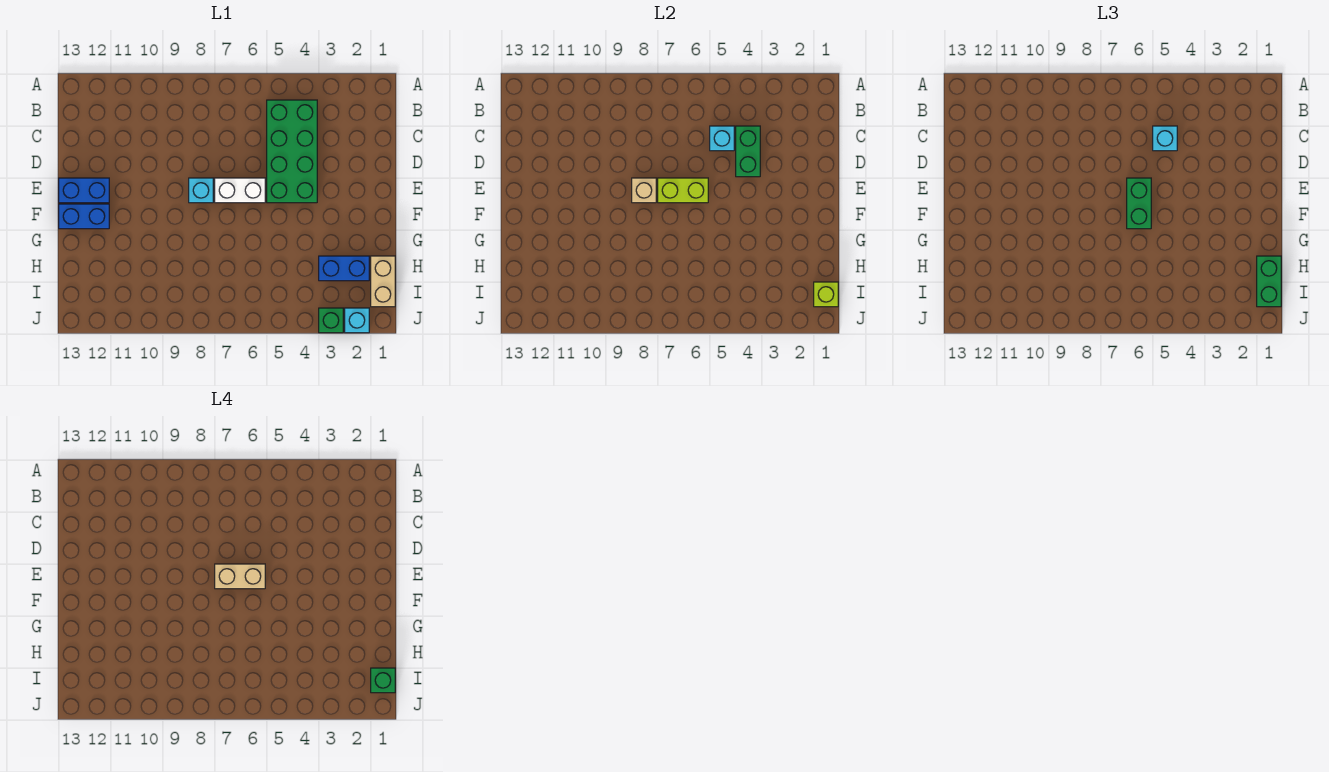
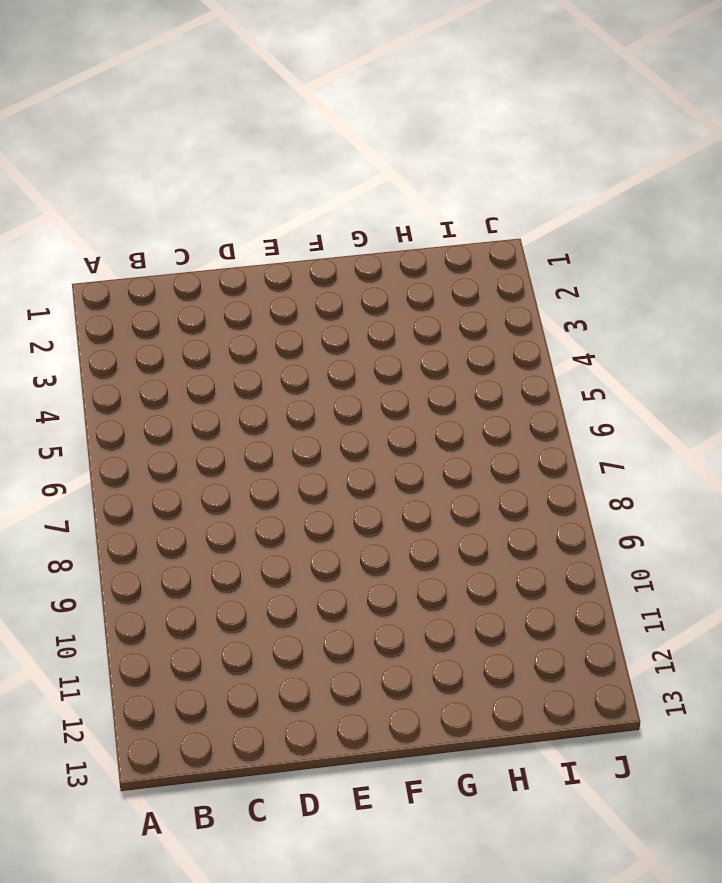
none -> green 2x4 brick [267,100,317,203]
none -> white 1x2 brick [215,178,265,203]
none -> cyan 1x1 brick [189,178,213,203]

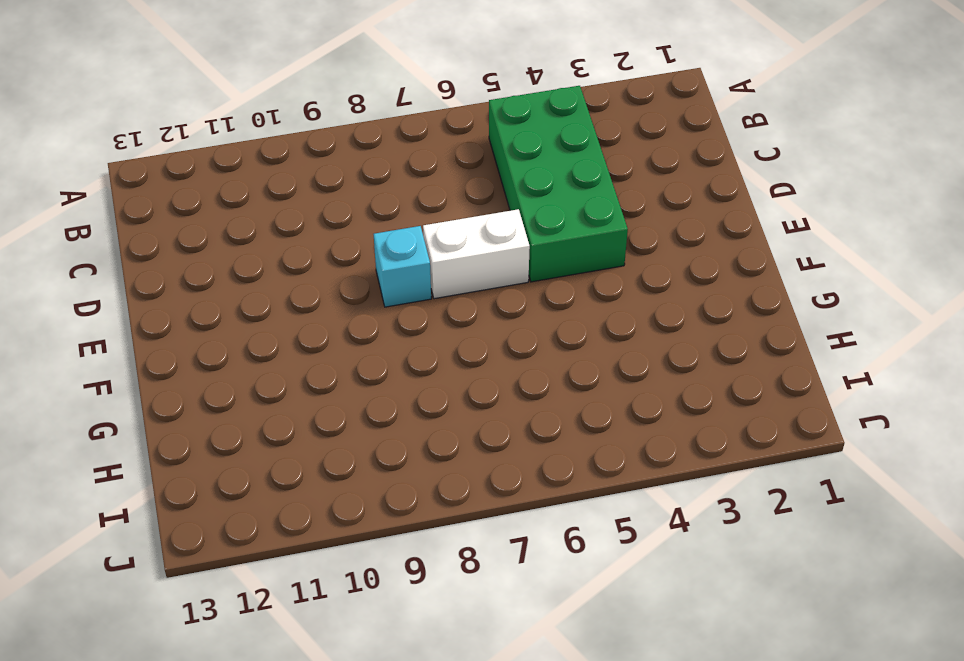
none -> blue 1x2 brick [59,178,109,203]
none -> blue 1x2 brick [59,204,109,229]
none -> tan 1x2 brick [371,256,395,307]

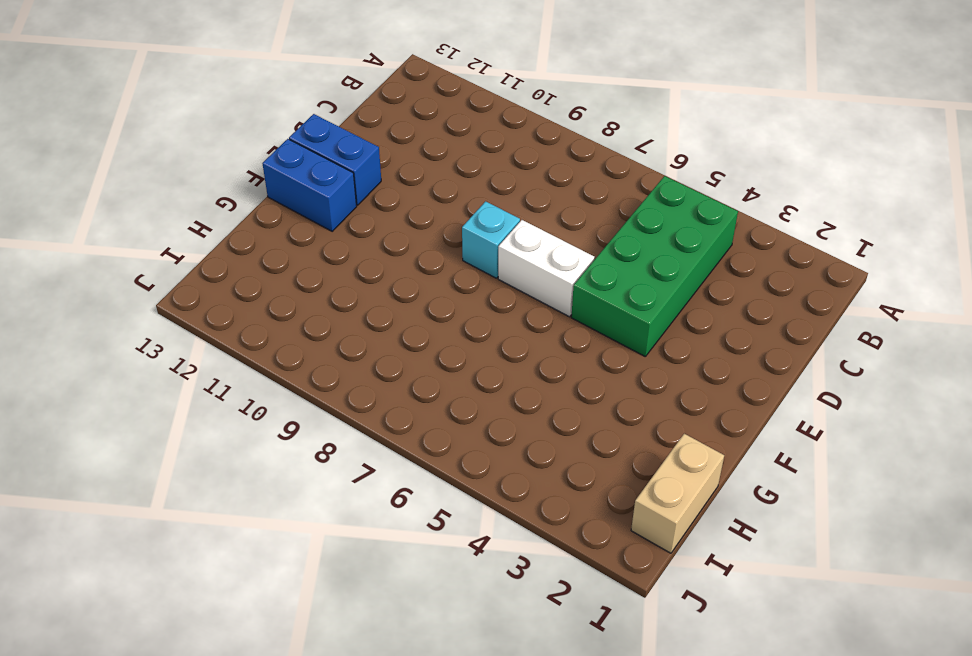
none -> blue 1x2 brick [319,256,369,281]
none -> cyan 1x1 brick [345,308,369,333]
none -> green 1x1 brick [319,308,343,333]

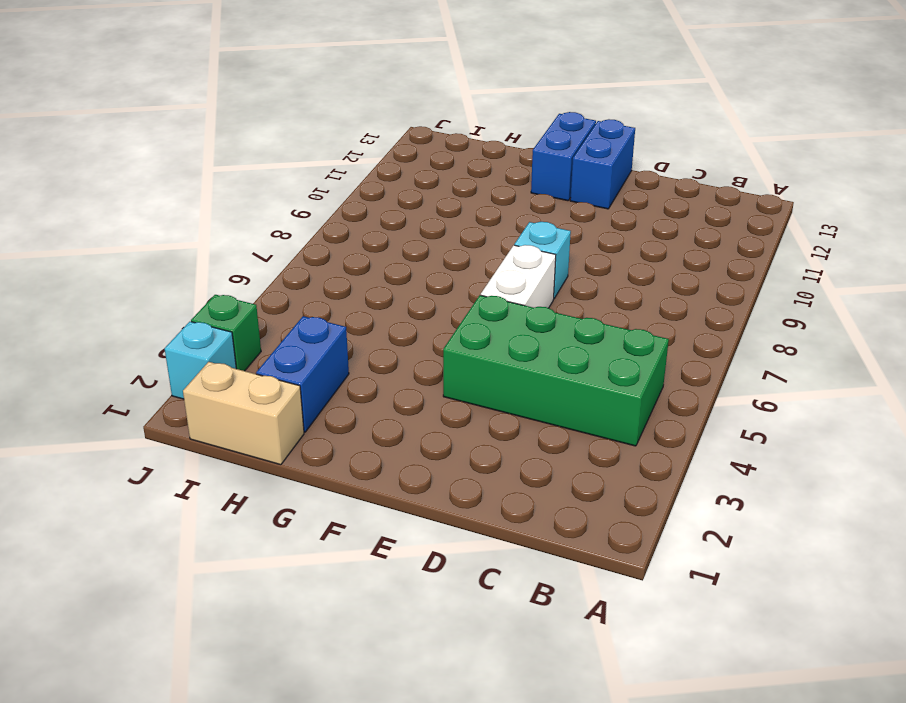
none -> green 1x2 brick [736,126,760,177]
none -> cyan 1x1 brick [710,126,734,151]
none -> lime 1x2 brick [658,178,708,203]

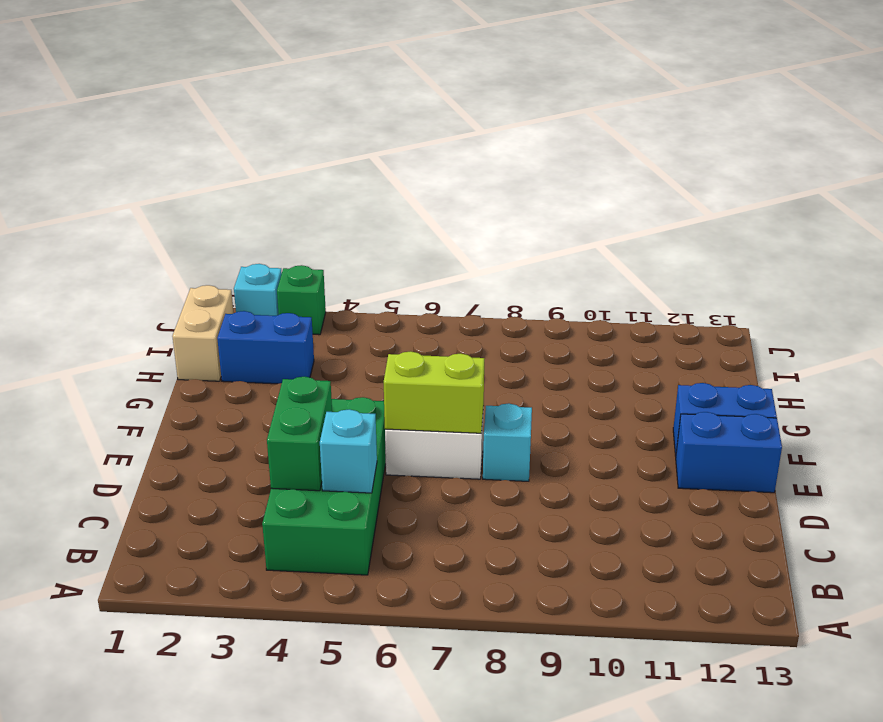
none -> tan 1x1 brick [632,178,656,203]
none -> lime 1x1 brick [814,282,838,307]
none -> cyan 1x1 brick [1153,126,1177,151]

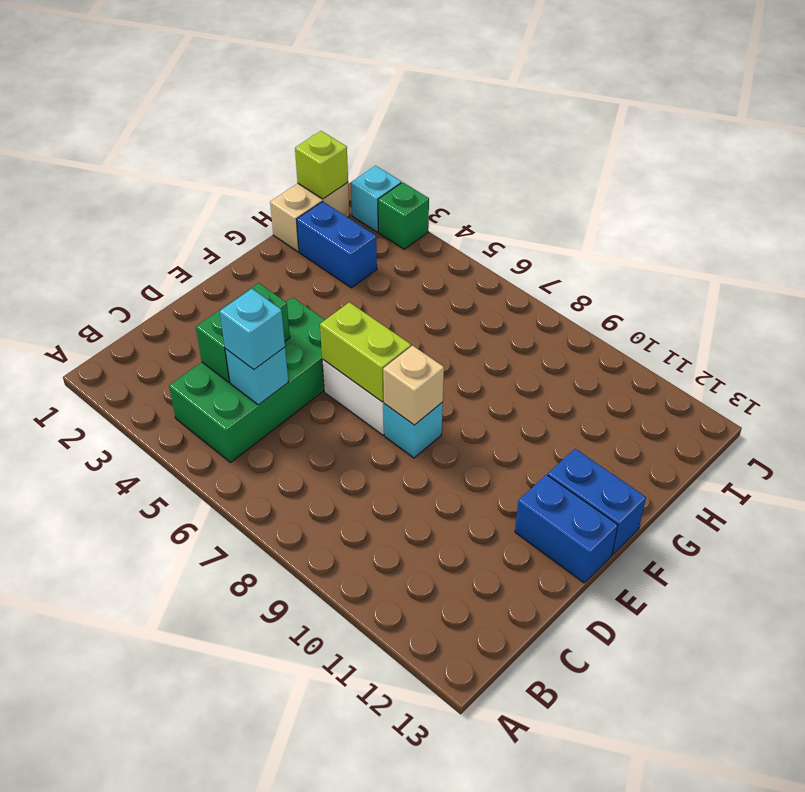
none -> green 1x2 brick [1127,178,1151,229]
none -> green 1x2 brick [1257,256,1281,307]
none -> tan 1x2 brick [215,564,265,589]

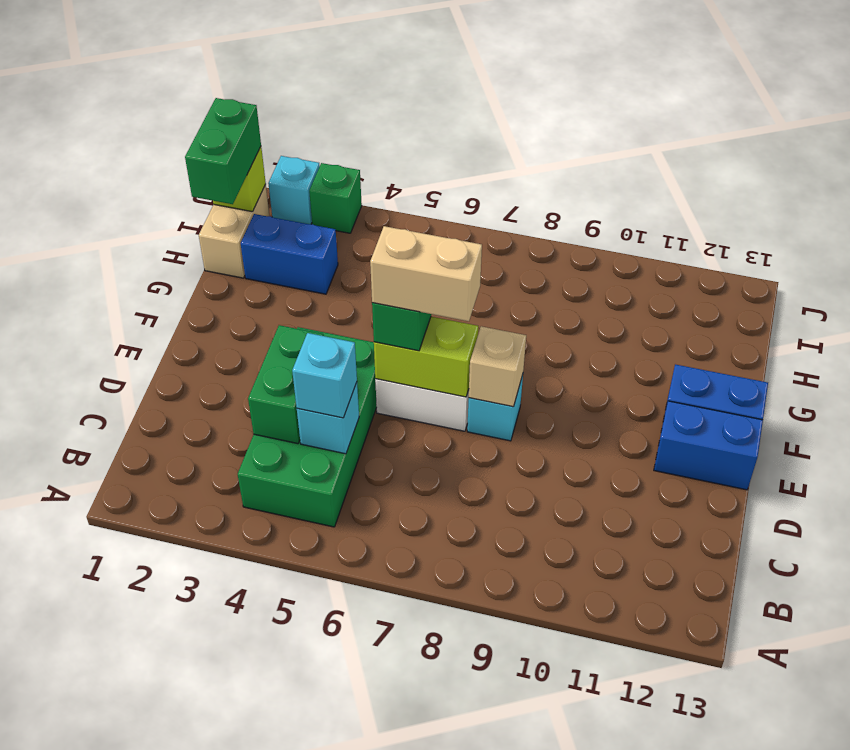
none -> green 1x1 brick [371,668,395,693]

